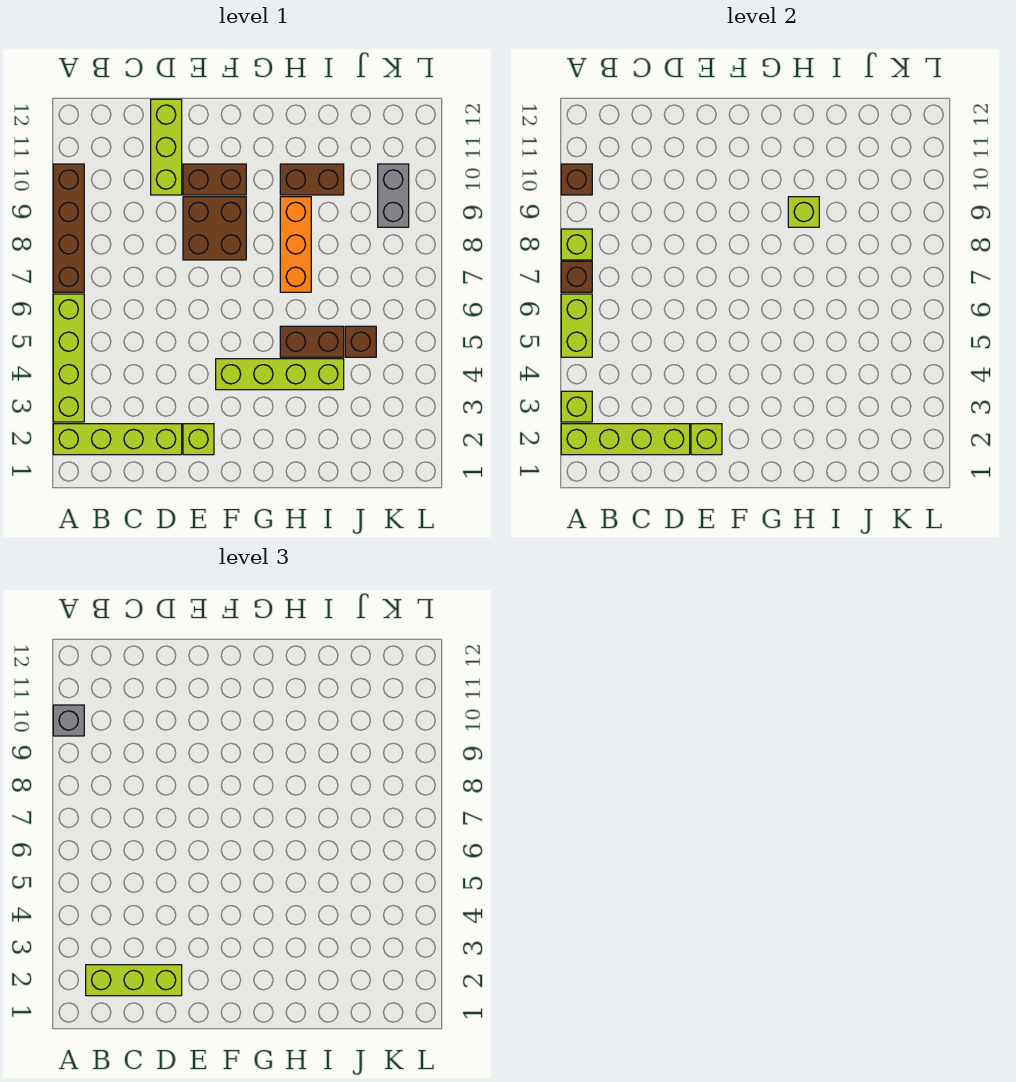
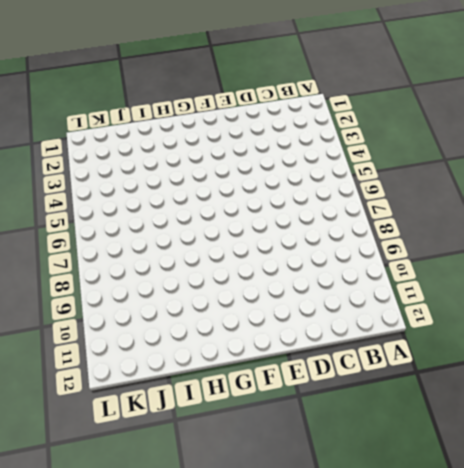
none -> lime 1x4 brick [53,424,182,455]
none -> lime 1x4 brick [53,294,84,422]
none -> brown 1x4 brick [53,164,84,292]

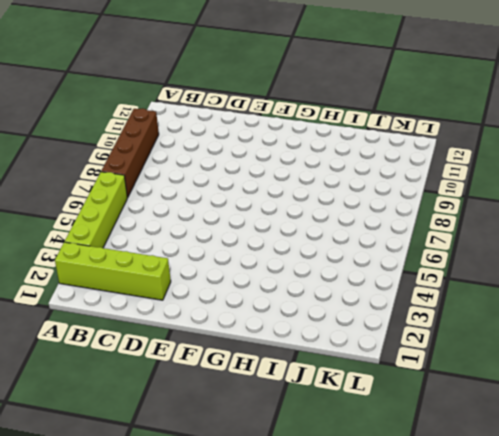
none -> lime 1x3 brick [151,99,182,195]
none -> lime 1x1 brick [183,424,214,455]
none -> brown 2x2 brick [183,197,246,260]

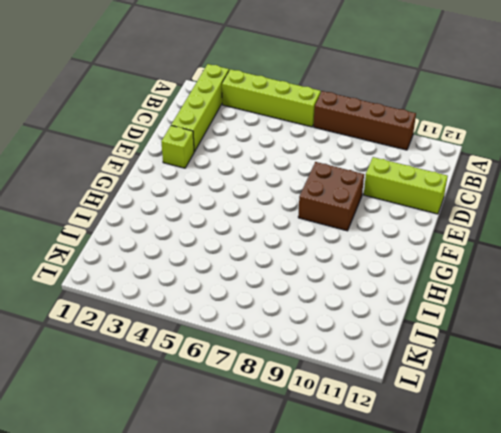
none -> brown 1x2 brick [183,164,246,195]
none -> lime 1x4 brick [216,359,344,390]
none -> brown 1x2 brick [280,326,344,357]

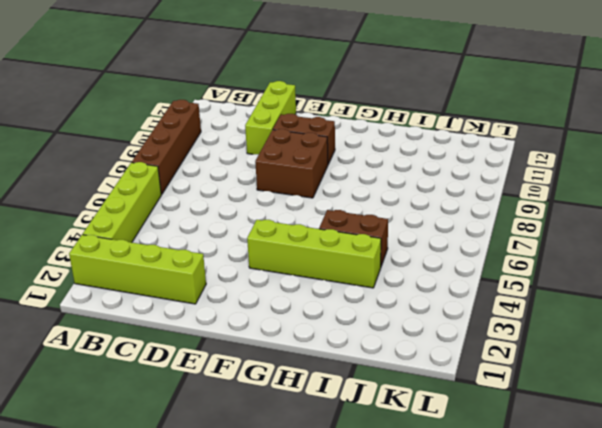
none -> lime 1x1 brick [183,424,214,455]
none -> orange 1x3 brick [280,197,311,292]
none -> brown 1x2 brick [280,164,344,195]

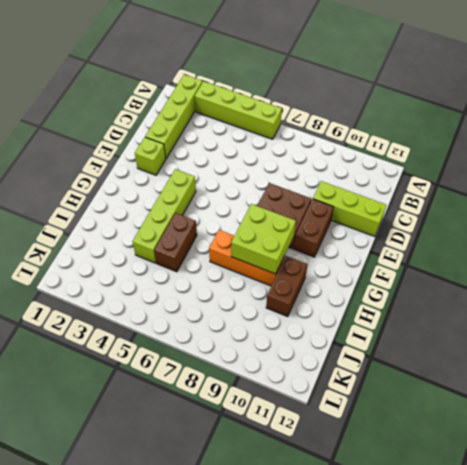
lime 2x2 brick [231,204,296,274] -> lime 1x1 brick [788,197,819,227]
none -> brown 1x4 brick [53,164,84,292]
none -> brown 1x1 brick [345,326,376,357]
none -> grey 1x2 brick [378,164,409,227]

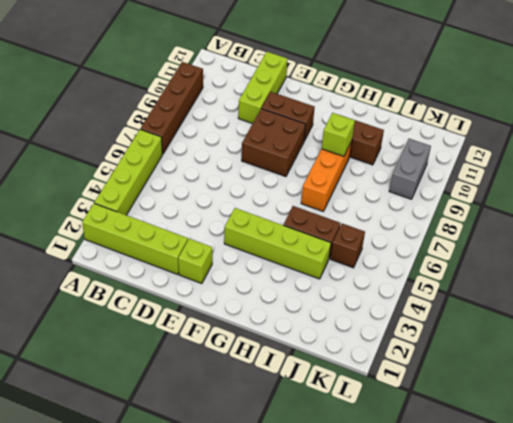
none -> lime 1x4 brick [561,424,690,455]
none -> lime 1x1 brick [561,391,592,422]
none -> lime 1x2 brick [561,294,592,357]

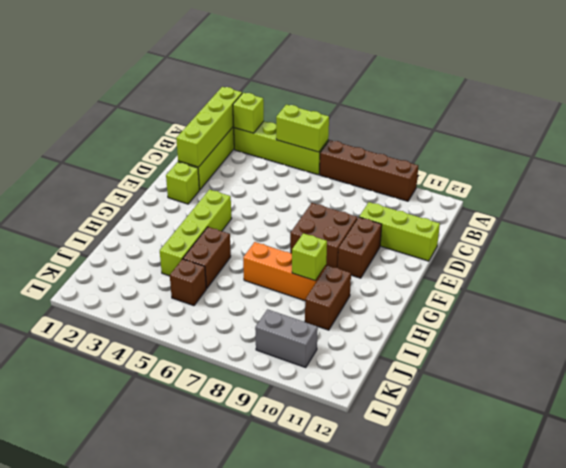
none -> brown 1x1 brick [561,261,592,292]
none -> lime 1x1 brick [561,229,592,260]
none -> brown 1x1 brick [561,164,592,195]

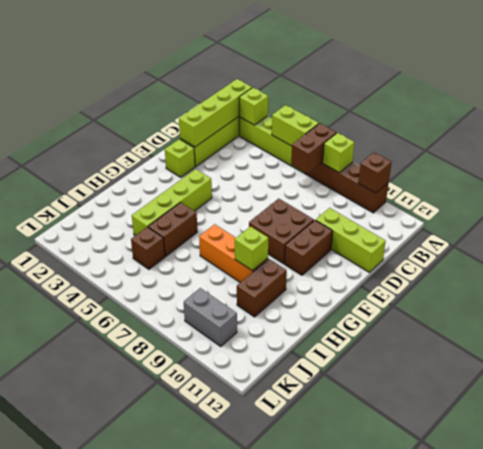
brown 1x2 brick [291,123,336,174] -> brown 1x1 brick [561,261,592,292]
none -> lime 1x1 brick [691,424,722,455]
none -> grey 1x1 brick [53,705,84,736]
none -> lime 1x3 brick [86,965,182,996]

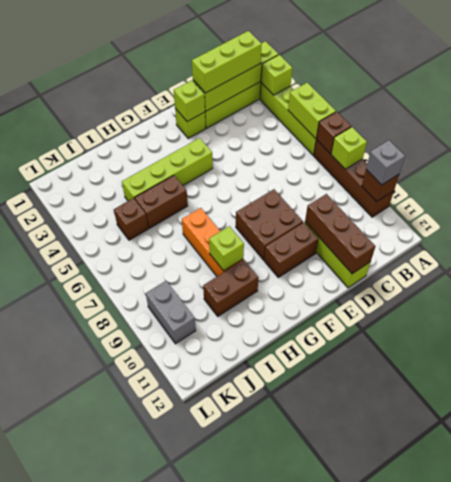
brown 1x3 brick [305,194,375,274] -> none

